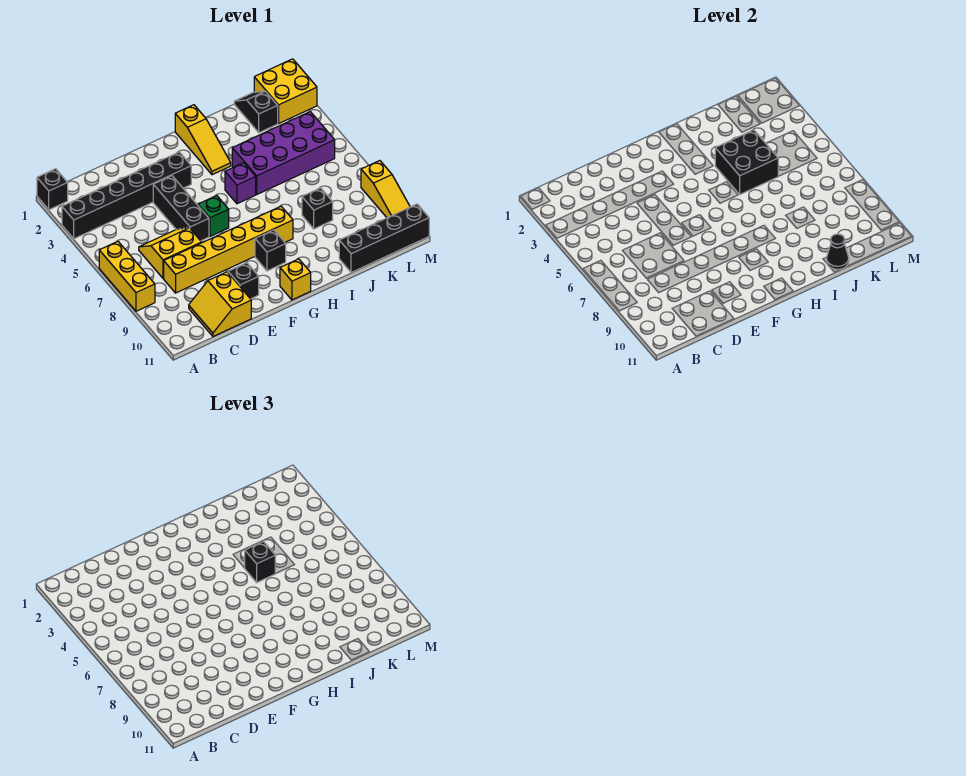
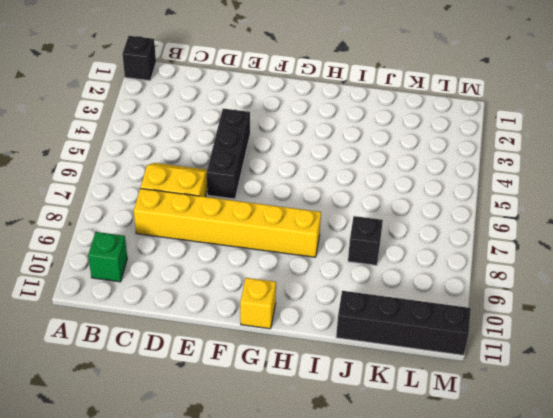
green 1x1 brick [88,232,127,282] -> green 1x1 brick moved to [198,196,229,236]
none -> black 1x6 brick [62,152,191,239]
none -> yellow 1x3 brick [99,241,155,311]
none -> yellow 2x2 slope [189,272,251,336]

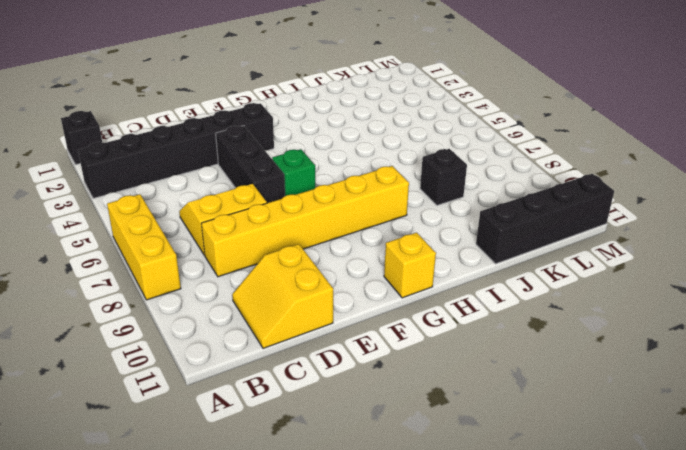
none -> black 1x1 brick [228,263,259,299]
none -> black 1x1 brick [255,230,286,271]
none -> yellow 1x3 slope [175,105,231,175]

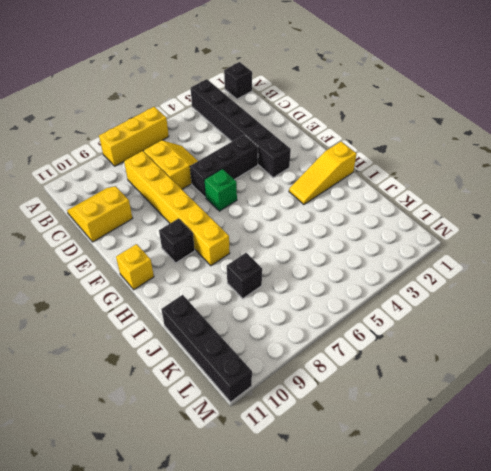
none -> black 1x1 brick [228,263,259,299]
none -> purple 1x1 brick [225,163,256,204]
none -> purple 2x4 brick [232,112,335,194]

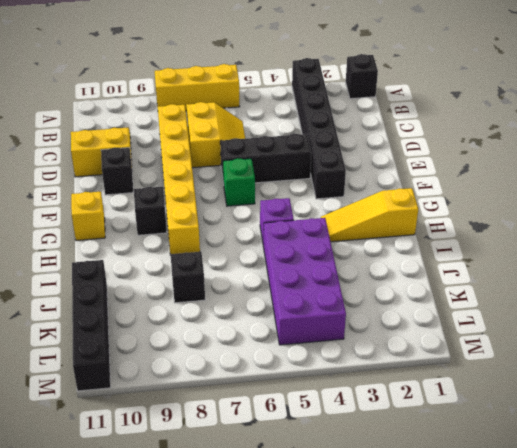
none -> black 1x2 slope [234,91,278,133]
none -> yellow 2x2 brick [254,59,317,123]
none -> yellow 1x3 slope [361,161,410,218]

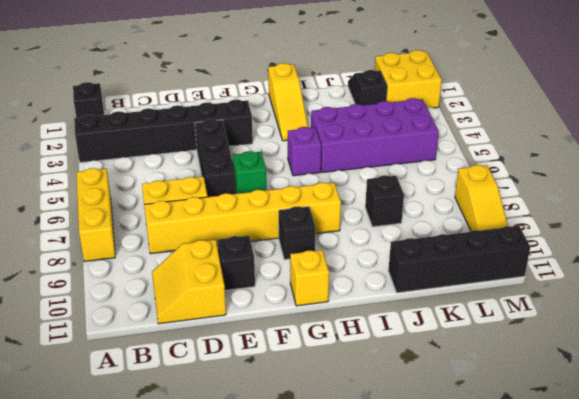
none -> black 2x2 brick [715,130,778,194]
none -> black 1x1 cone [827,234,849,269]
none -> black 1x1 brick [245,542,275,582]

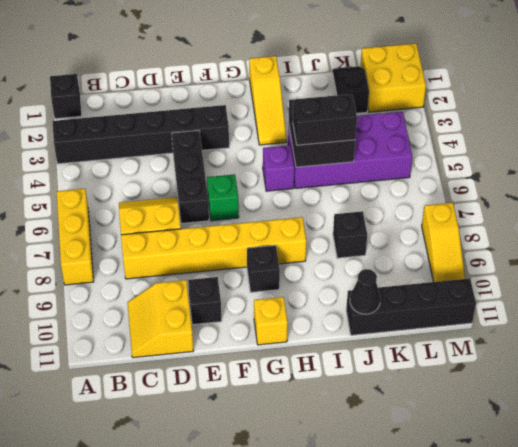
black 1x2 brick [293,95,357,145] -> black 1x1 brick [245,542,275,582]

